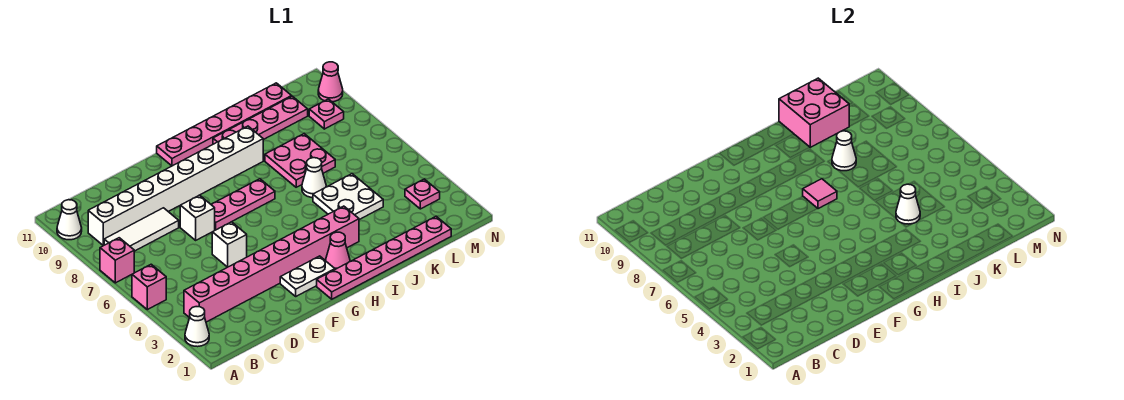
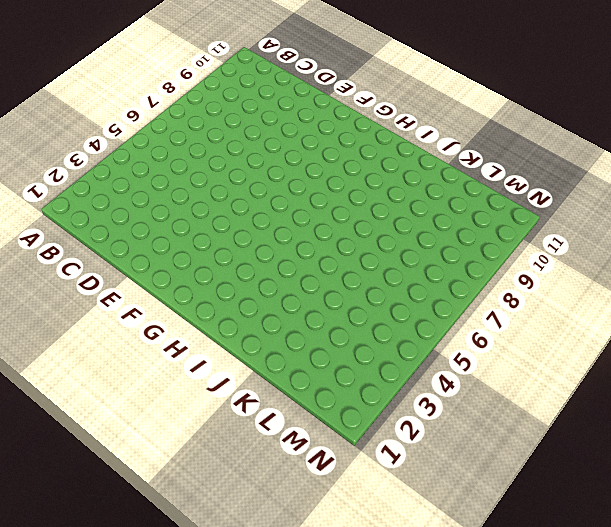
none -> white 1x1 cone [185,307,209,347]
none -> pink 1x1 brick [132,264,166,310]
none -> pink 1x1 brick [100,238,134,283]

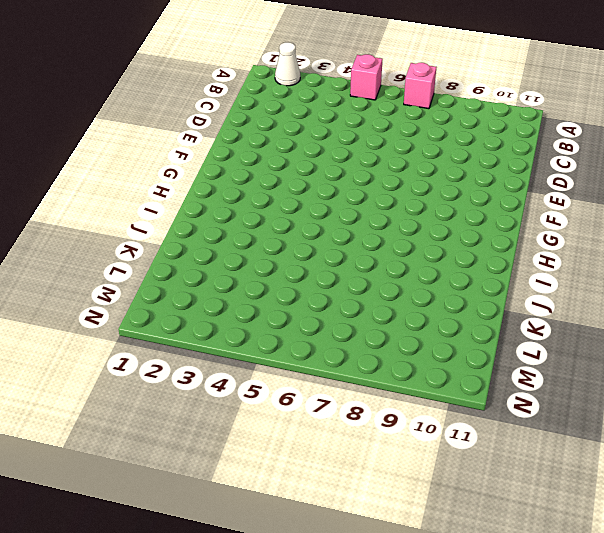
none -> white 1x1 cone [57,200,82,240]
none -> pink 1x8 brick [184,206,359,322]
none -> white 1x3 tile [104,208,179,251]

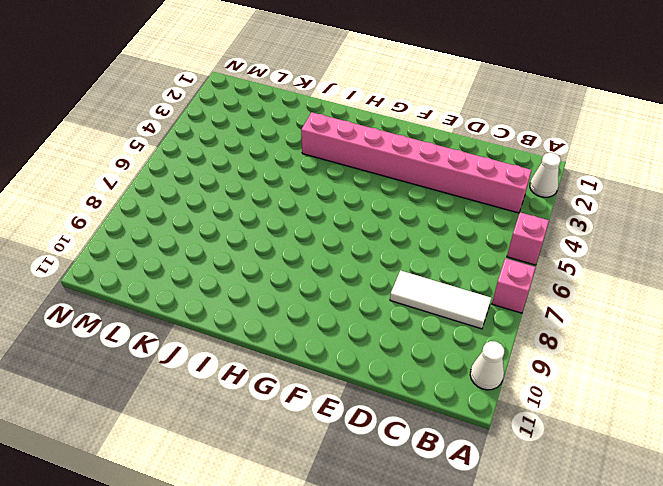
none -> white 1x8 brick [88,126,263,246]
none -> white 1x1 brick [212,222,247,267]
none -> white 1x1 brick [180,195,215,240]

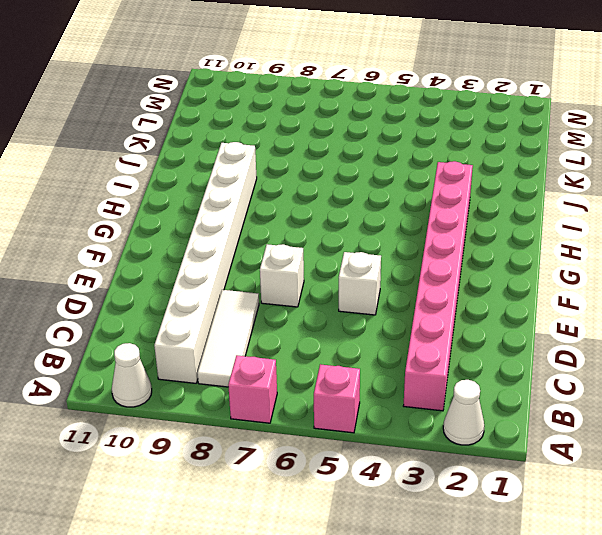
none -> white 1x2 plate [280,256,335,296]
none -> pink 1x3 plate [211,179,275,230]
none -> pink 1x6 plate [317,217,451,299]

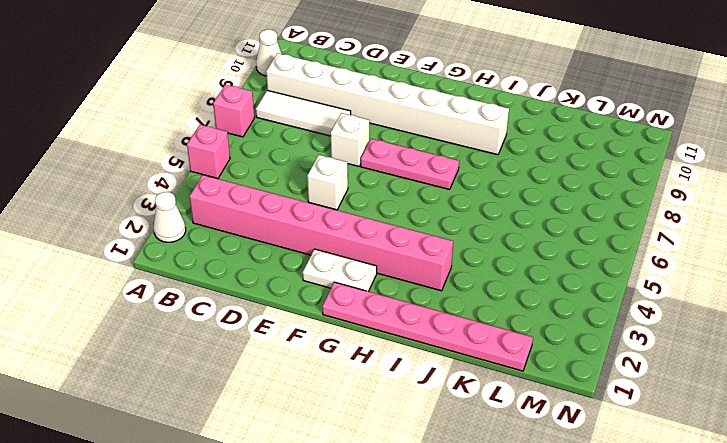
none -> pink 1x6 plate [157,83,292,166]
none -> pink 1x1 cone [326,232,350,269]
none -> pink 1x4 plate [213,96,308,144]

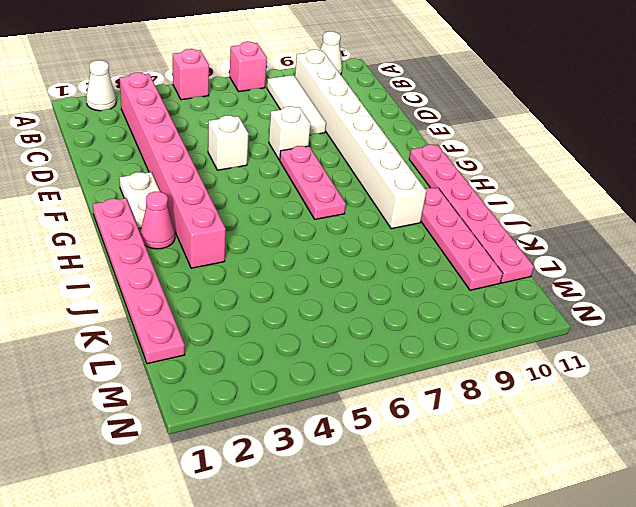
none -> white 2x2 plate [313,174,383,220]
none -> white 1x1 cone [302,158,326,198]
none -> pink 2x2 plate [265,134,335,187]

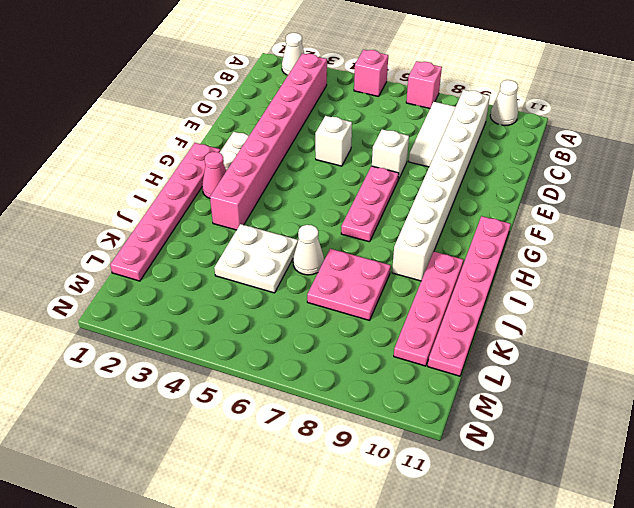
none -> pink 1x1 plate [405,179,440,209]
none -> pink 1x1 plate [309,99,344,129]
none -> pink 1x1 cone [318,62,343,102]

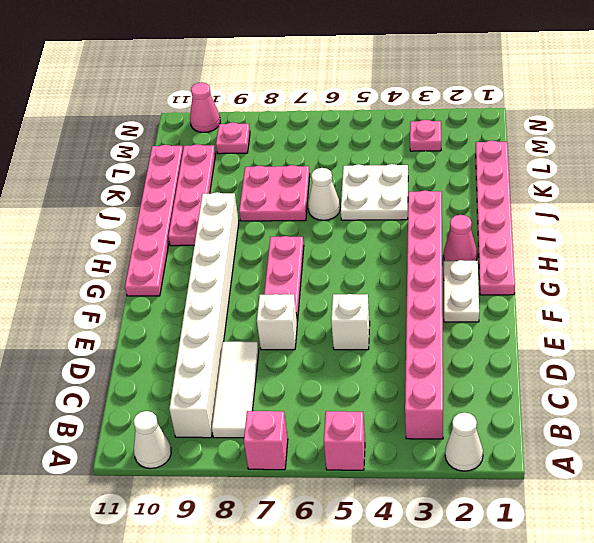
none -> pink 1x1 tile [803,179,837,209]
none -> white 1x1 cone [896,184,920,224]
none -> white 1x1 cone [832,131,856,171]

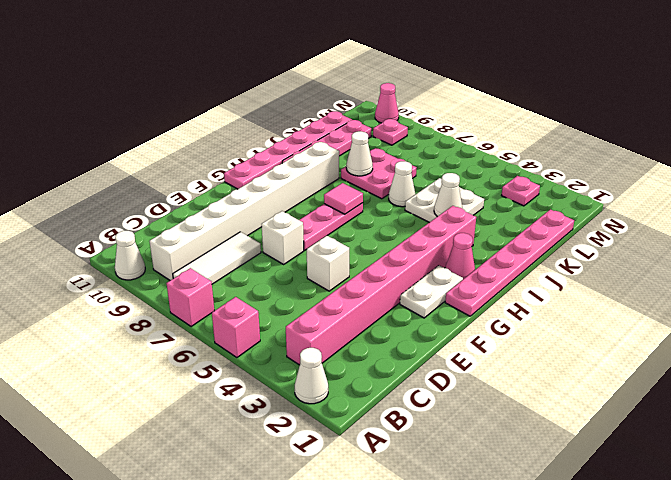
none -> pink 2x2 brick [779,78,850,147]

